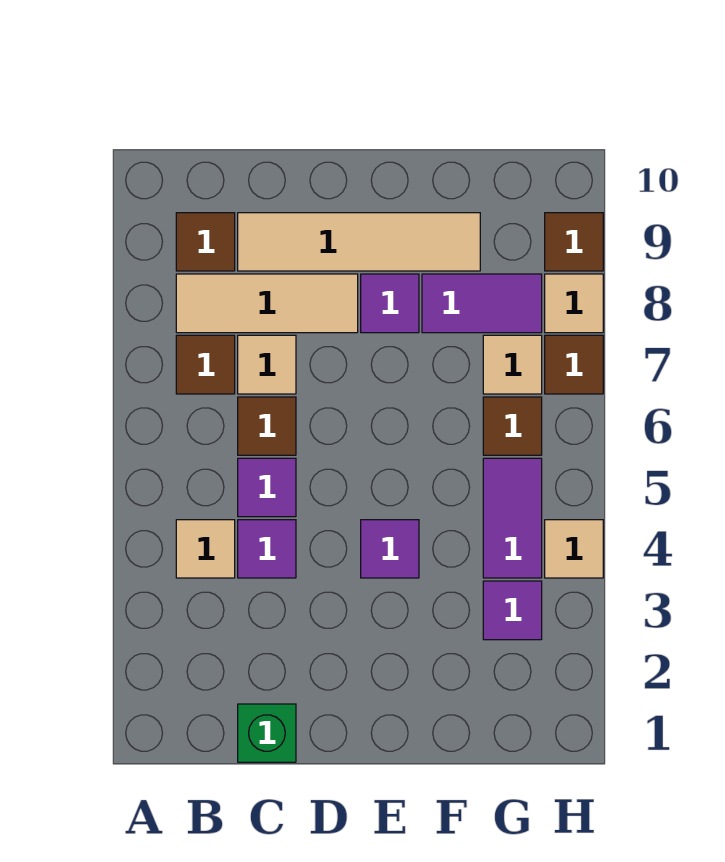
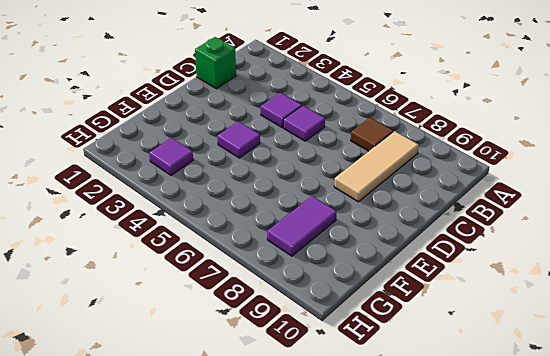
none -> tan 1x1 tile [176,520,235,578]
none -> brown 1x1 tile [176,213,235,271]
none -> brown 1x1 tile [238,397,296,455]

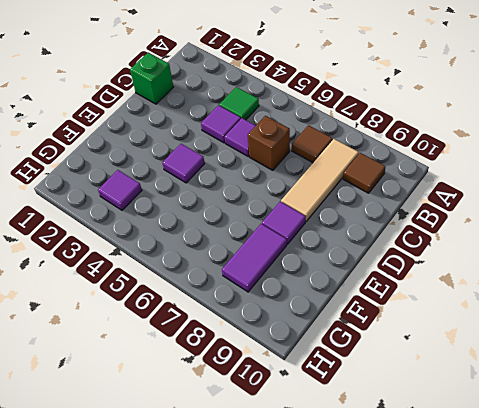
green 1x1 tile [219,87,259,120] -> tan 1x1 tile [176,520,235,578]
brown 1x1 brick [248,116,290,170] -> brown 1x1 tile [238,397,296,455]
none -> tan 1x1 tile [238,335,296,394]
none -> tan 1x4 tile [238,213,480,271]
none -> purple 1x2 tile [483,458,542,578]

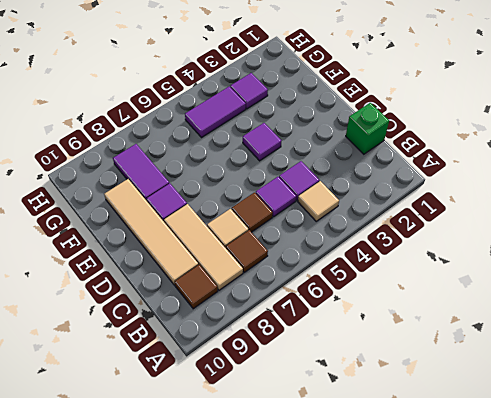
none -> brown 1x1 tile [483,397,542,455]
none -> tan 1x1 tile [483,335,542,394]
none -> tan 1x1 tile [545,520,603,578]

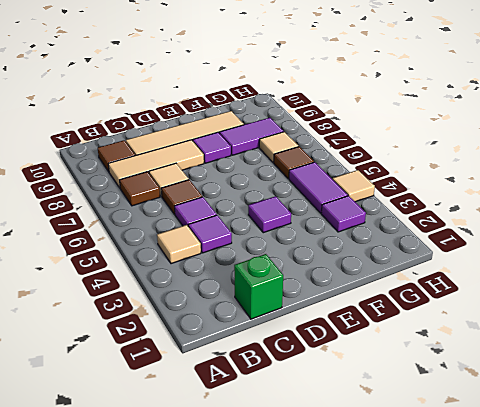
none -> brown 1x1 tile [545,335,603,394]
none -> tan 1x1 tile [545,274,603,333]
none -> brown 1x1 tile [545,213,603,271]

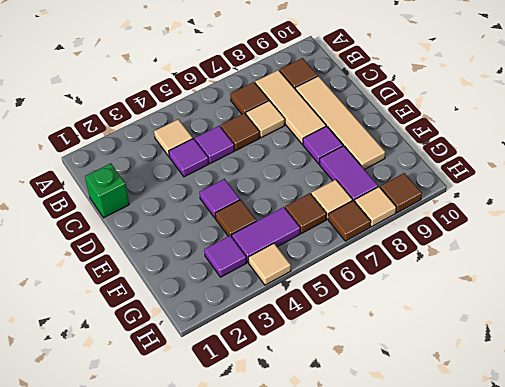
brown 1x1 tile [215,200,256,237] -> none

